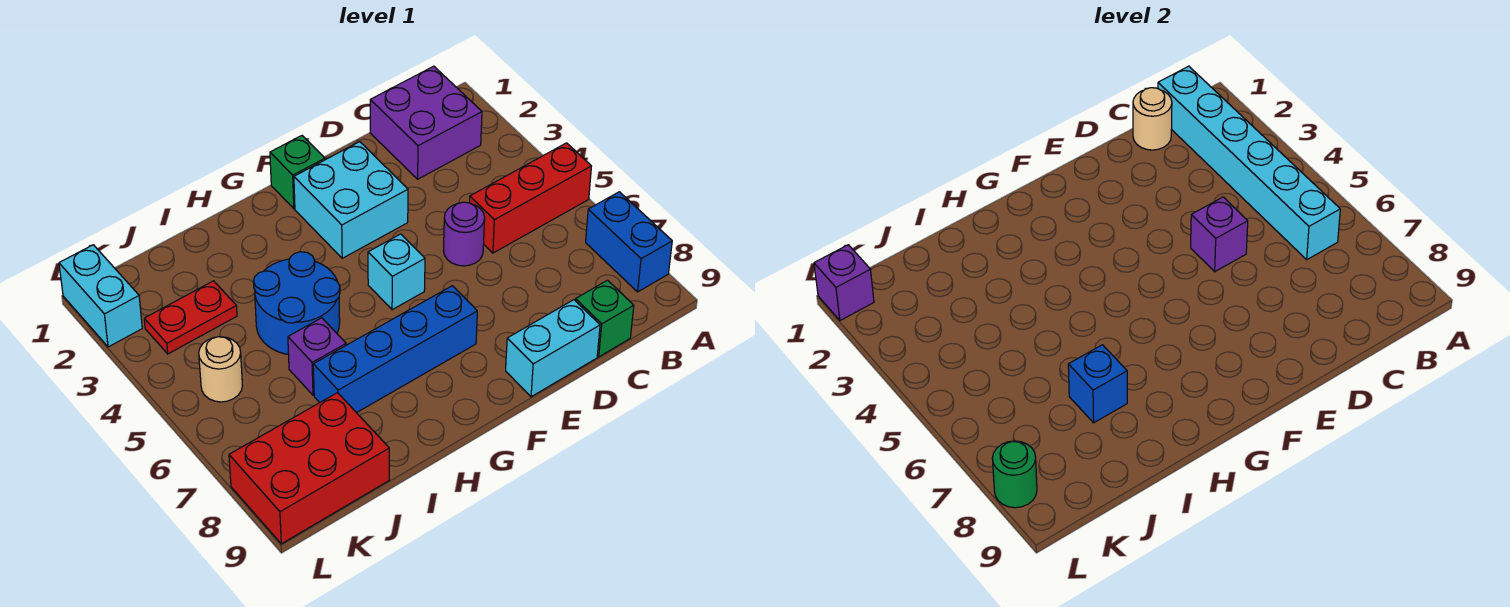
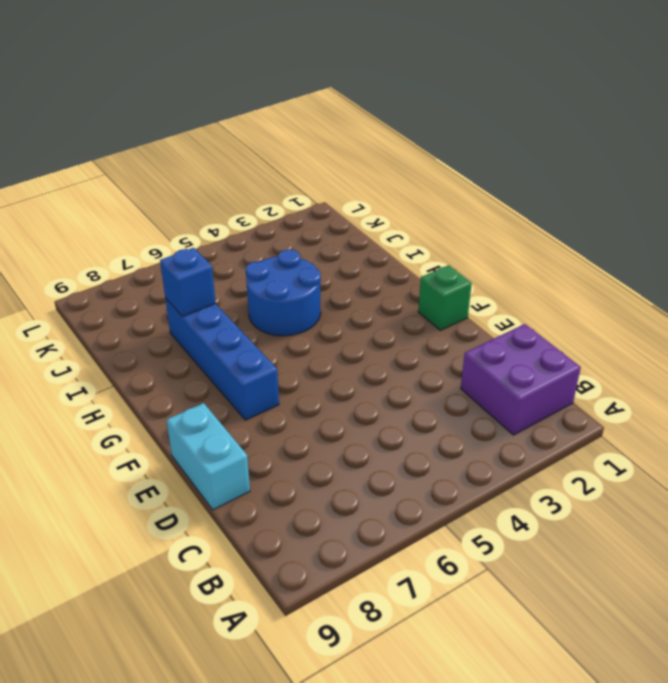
none -> red 1x3 brick [470,143,591,253]
none -> blue 1x2 brick [586,192,672,292]
none -> green 1x1 brick [575,280,634,357]

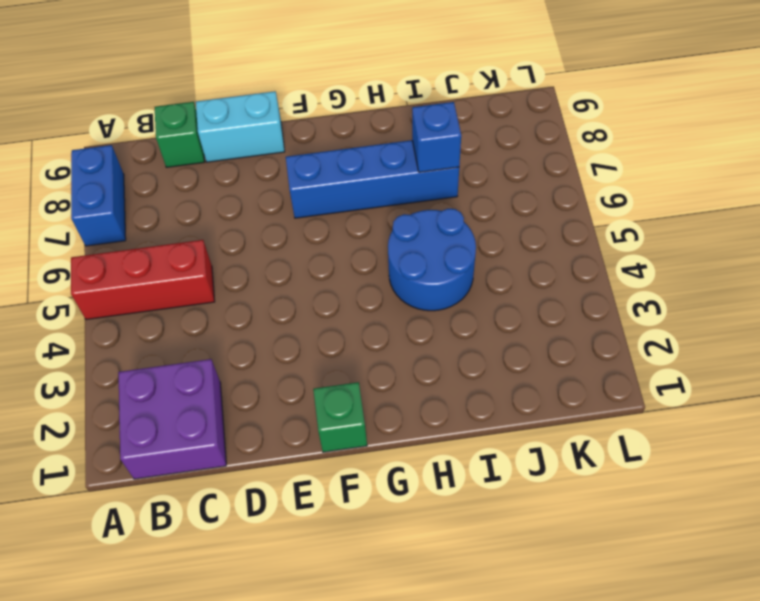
none -> purple 1x1 round brick [443,202,485,266]
none -> cyan 2x2 brick [294,142,408,258]
none -> cyan 1x1 brick [368,234,425,310]

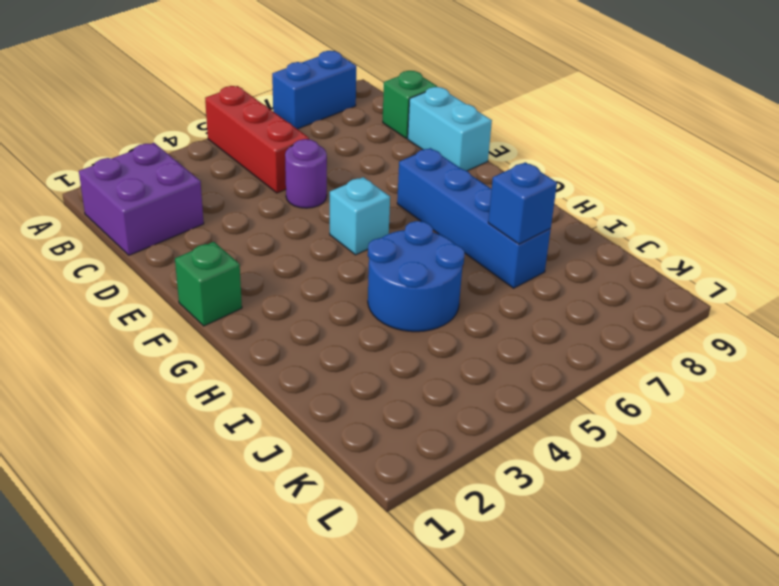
none -> cyan 2x2 brick [294,142,408,258]
none -> purple 1x1 brick [288,318,346,395]
none -> red 1x2 plate [144,281,237,354]

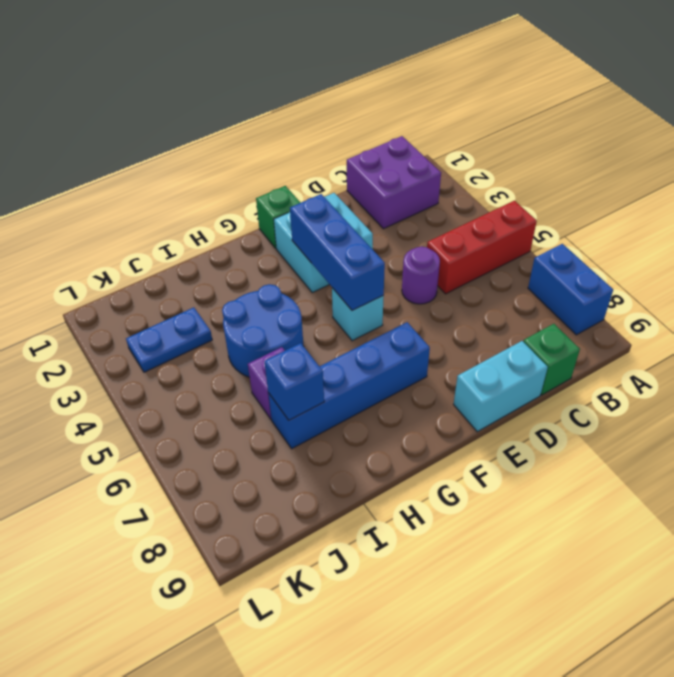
blue 1x3 brick [290,194,385,311] -> none
blue 1x2 plate [126,308,212,372] -> red 1x2 plate [144,281,237,354]
none -> red 2x3 brick [229,393,389,544]
none -> tan 1x1 round brick [199,337,242,402]
none -> cyan 1x2 brick [59,245,142,347]

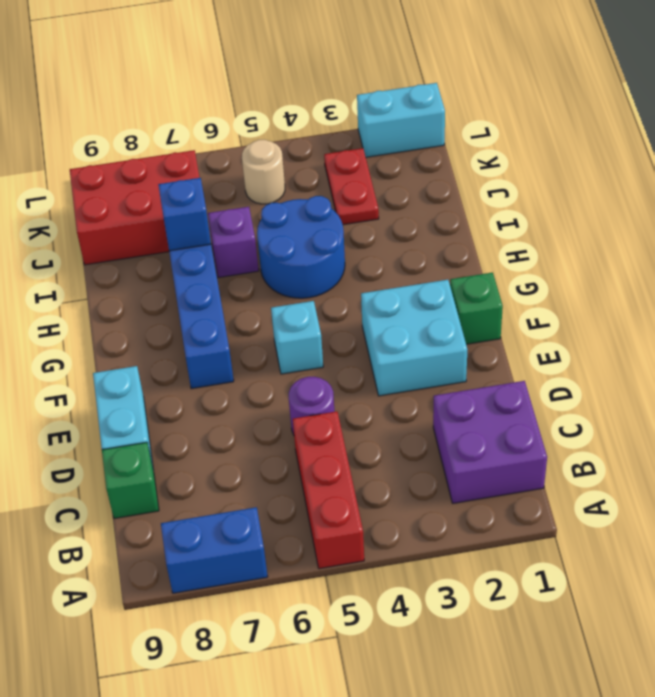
red 2x3 brick [70,150,200,265] -> red 2x3 brick turned to [229,393,389,544]
none -> cyan 1x6 brick [1158,66,1340,260]
none -> tan 1x1 round brick [1133,88,1172,150]
none -> purple 1x1 brick [1191,197,1248,272]

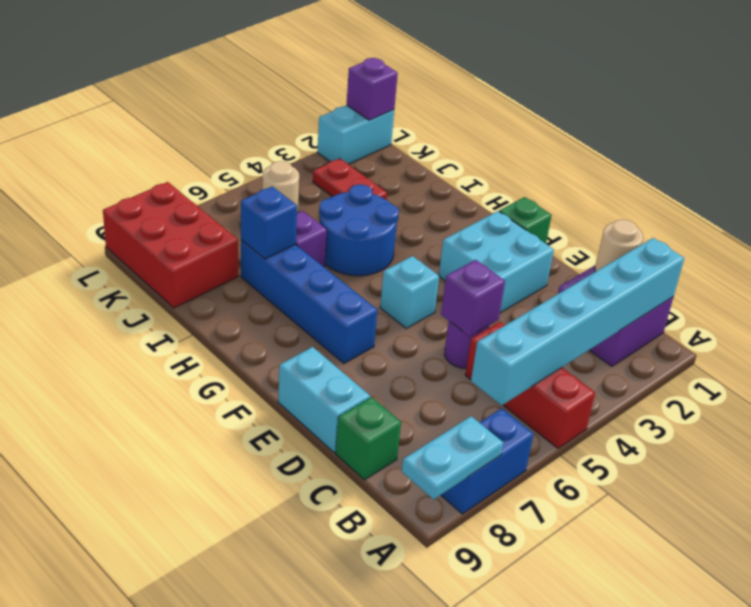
cyan 1x2 plate [402,416,503,499] -> none
none -> green 1x1 round brick [992,441,1037,508]

